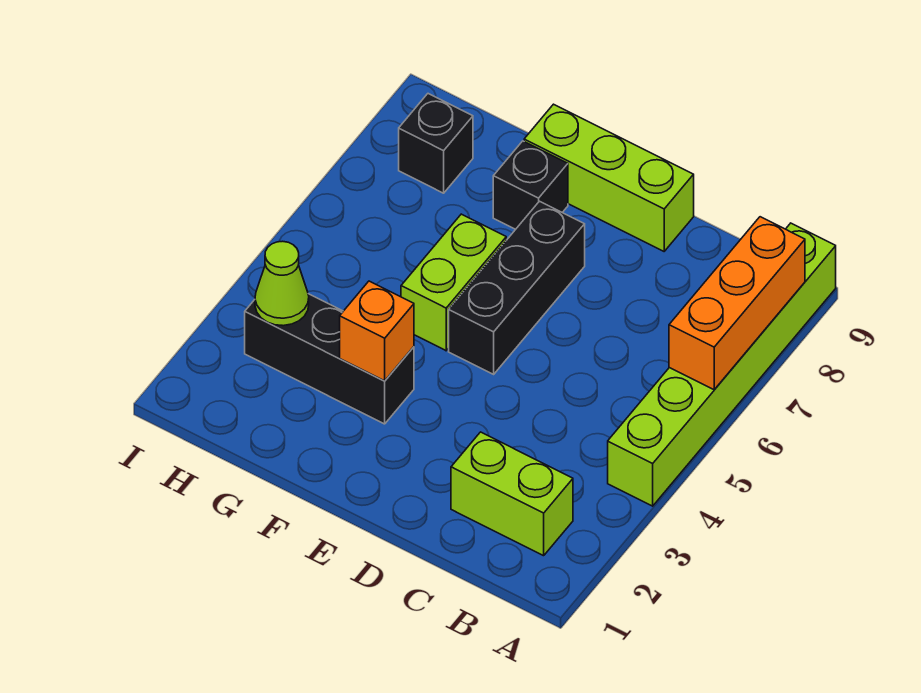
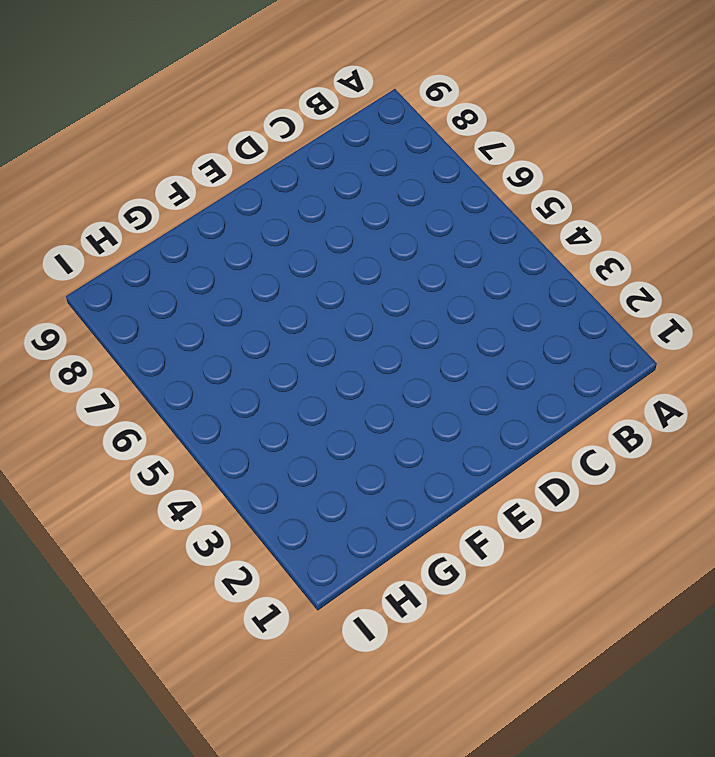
none -> lime 1x6 brick [608,223,836,506]
none -> lime 1x2 brick [451,432,573,556]

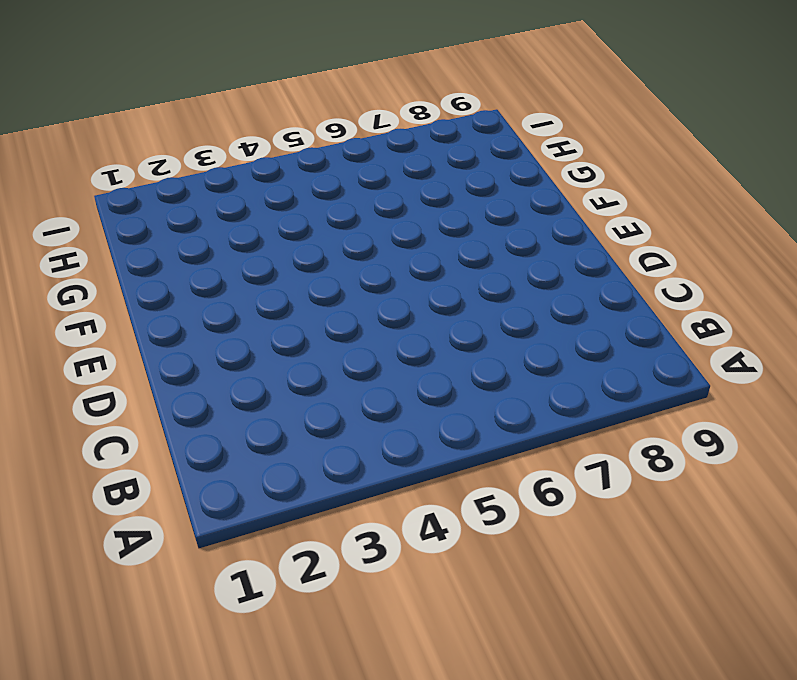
none -> lime 1x6 brick [608,223,836,506]
none -> lime 1x2 brick [451,432,573,556]

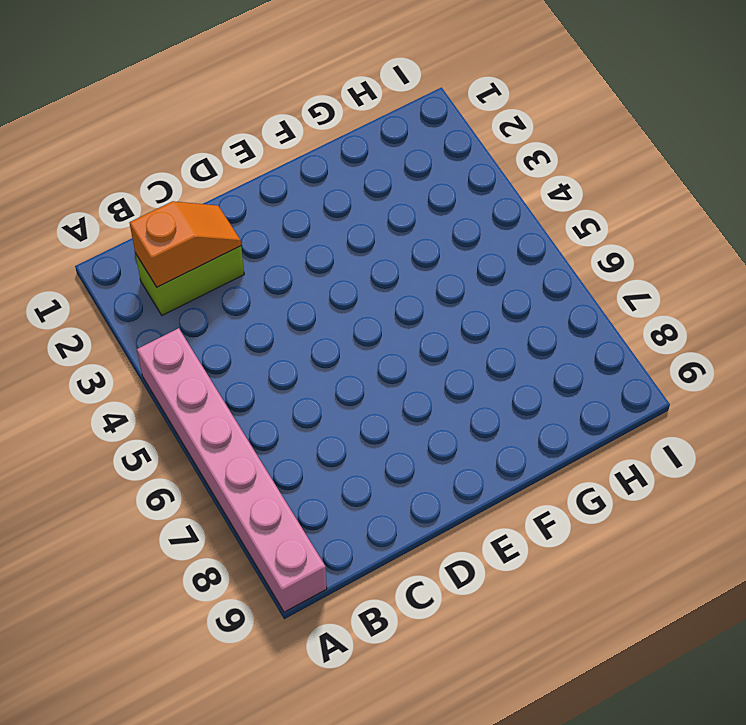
pink 1x6 brick [137,328,327,612] -> lime 1x6 brick [608,223,836,506]
orange 1x2 slope [130,201,241,287] -> none
none -> lime 1x3 brick [524,104,694,251]
none -> black 1x3 brick [449,201,585,374]

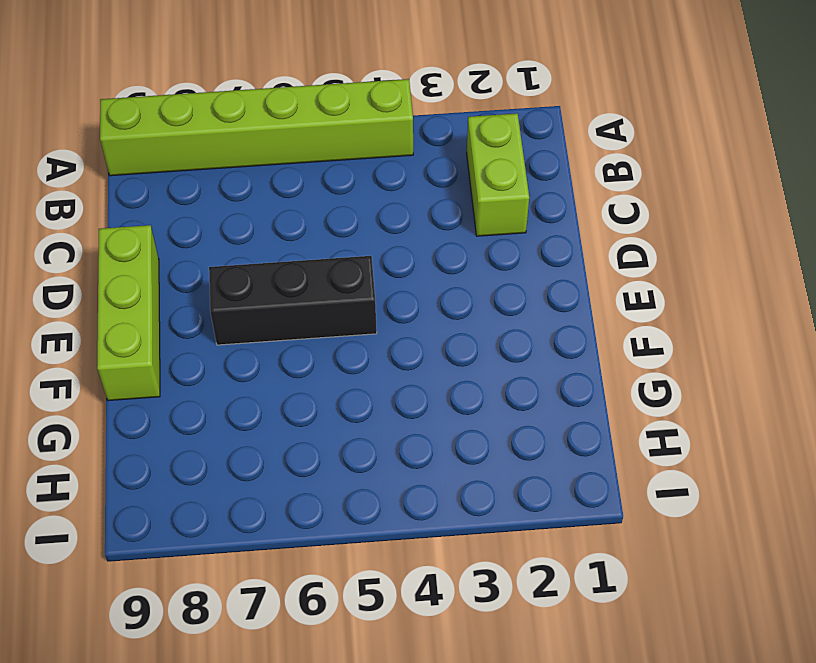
none -> black 1x3 brick [245,294,414,424]
none -> lime 1x2 brick [401,214,506,351]

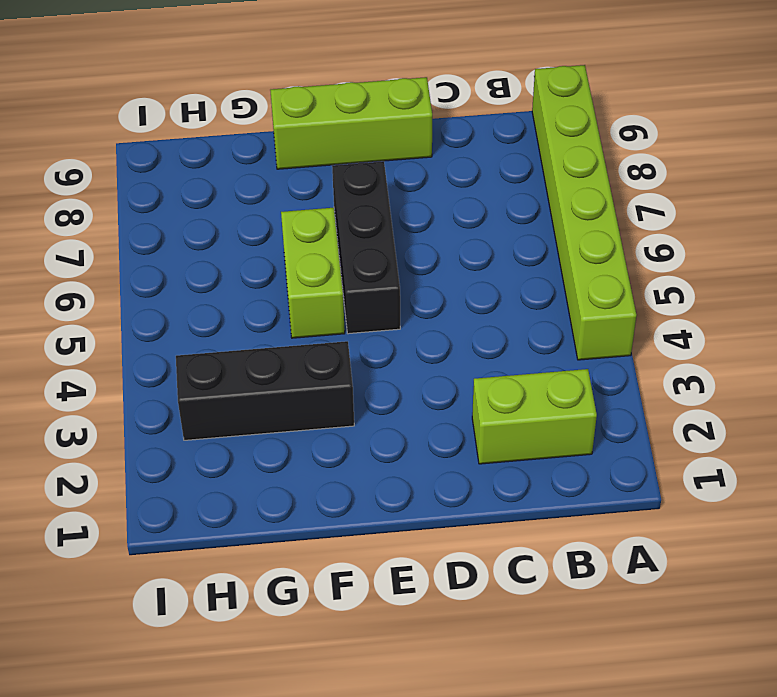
none -> black 1x1 brick [493,141,568,229]
none -> black 1x1 brick [399,94,473,193]

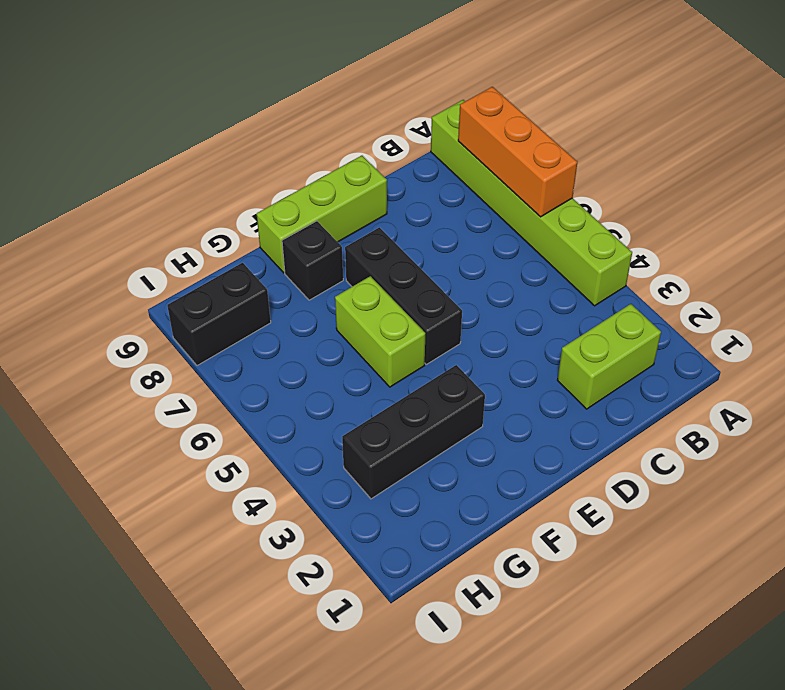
black 1x2 brick [167,263,271,366] -> black 1x1 brick [399,94,473,193]
none -> orange 1x1 brick [340,281,414,381]
none -> lime 1x1 cone [255,241,309,326]

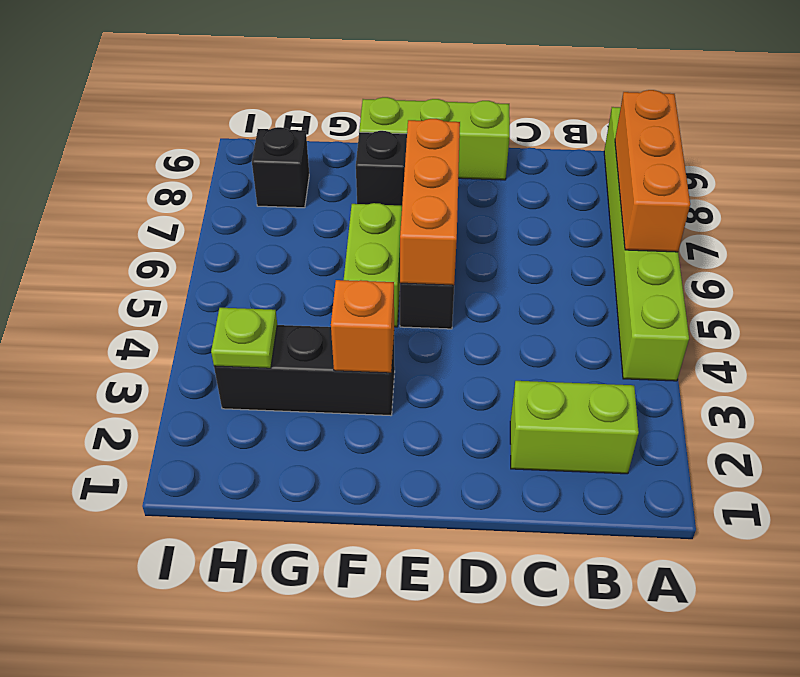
orange 1x3 brick [400,119,460,285] -> none
lime 1x1 plate [211,308,277,368] -> lime 1x1 cone [255,241,309,326]

